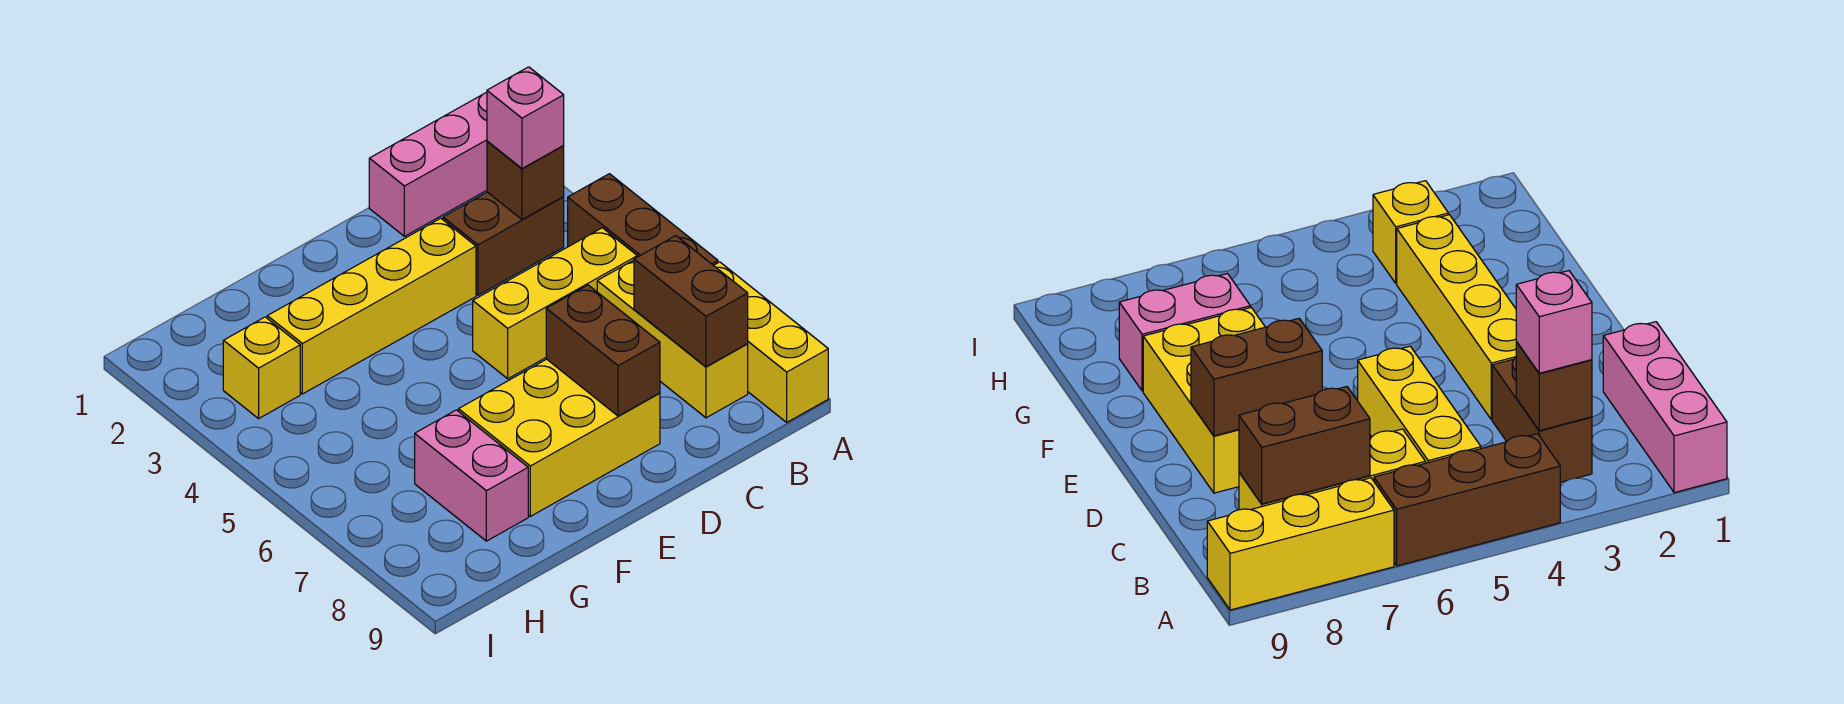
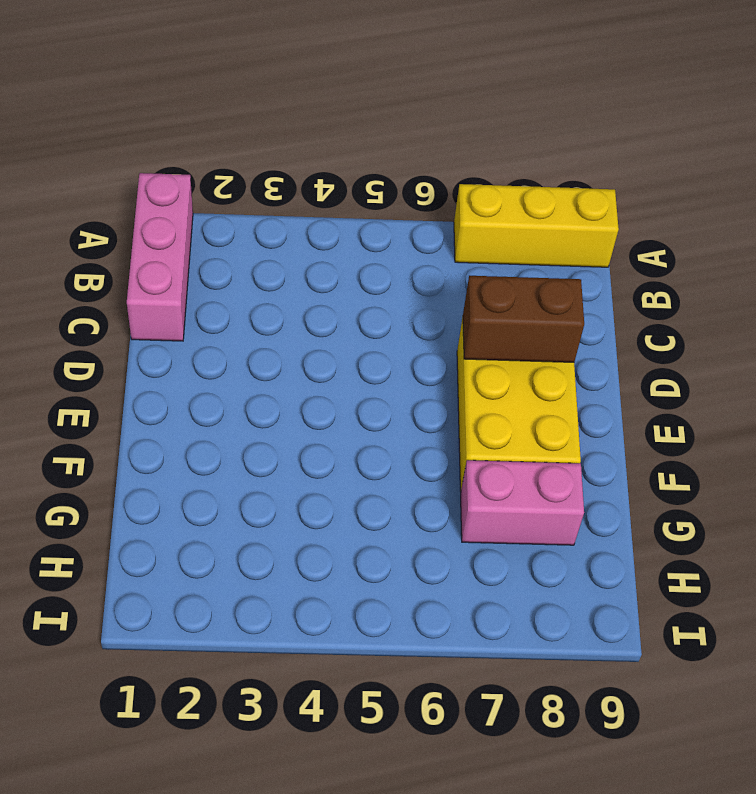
none -> brown 1x3 brick [568,174,718,265]
none -> brown 1x2 brick [443,192,564,295]
none -> yellow 1x3 brick [473,228,637,379]

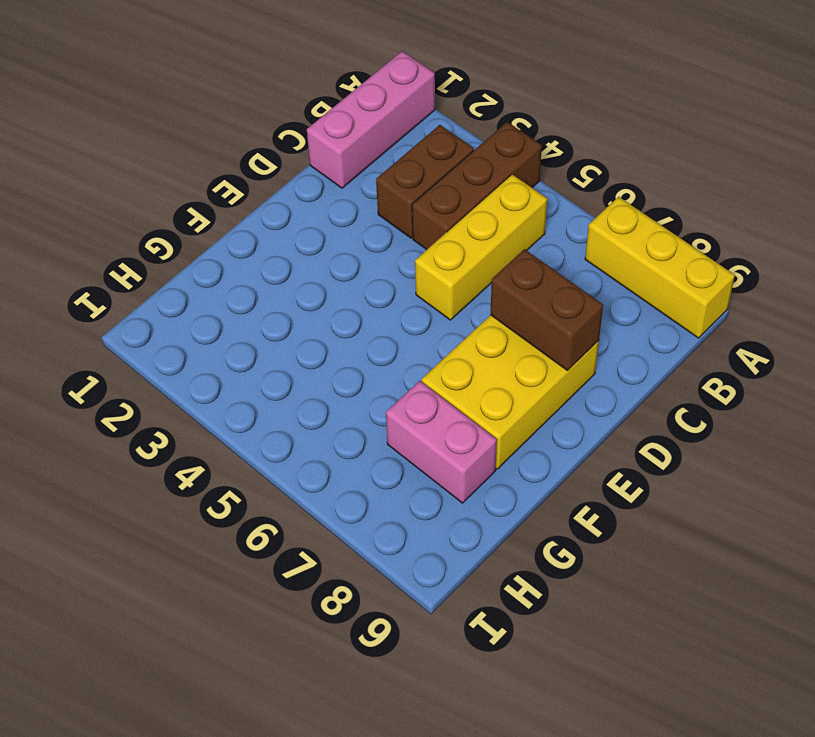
brown 1x3 brick [412,122,542,250] -> brown 1x3 brick turned to [568,174,718,265]
none -> yellow 1x3 brick [597,260,748,418]
none -> yellow 1x4 brick [267,218,476,394]
none -> yellow 1x1 brick [223,317,300,419]

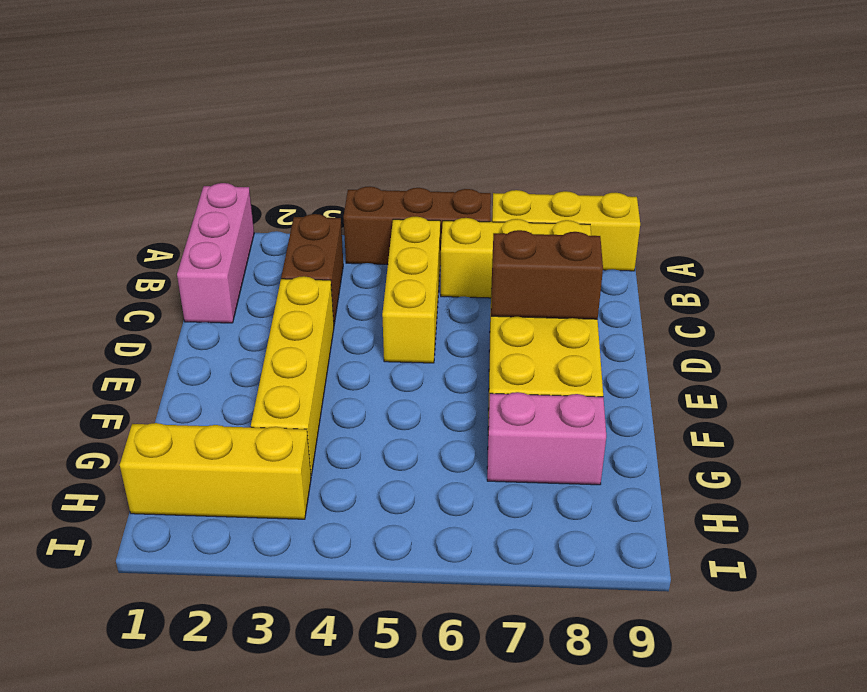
yellow 1x3 brick [120,423,311,519] -> yellow 1x1 brick [223,317,300,419]
none -> brown 1x1 brick [487,141,564,219]
none -> brown 1x2 brick [634,236,748,367]
none -> pink 1x1 brick [487,67,564,168]

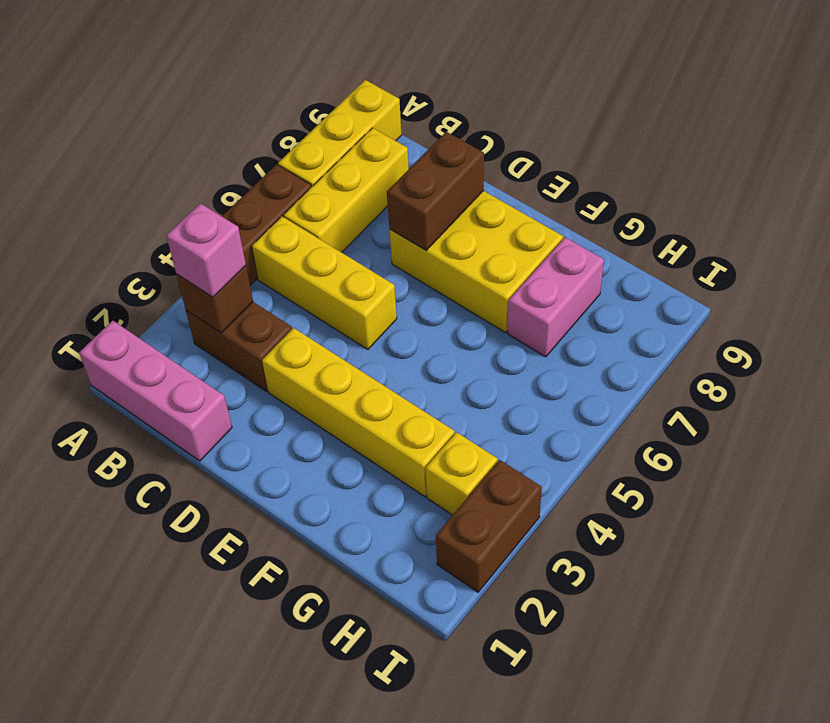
brown 1x2 brick [436,460,542,592] -> brown 1x2 brick moved to [634,236,748,367]

